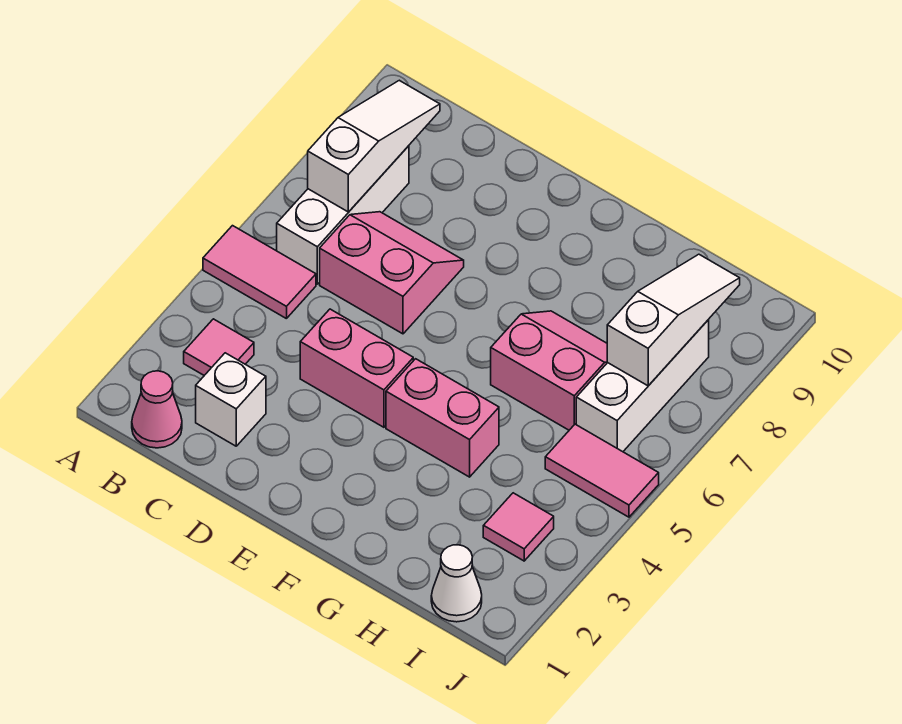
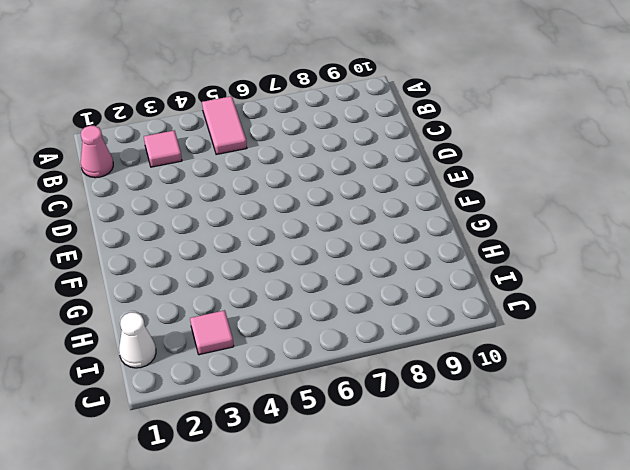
none -> white 1x3 brick [277,146,409,284]
none -> white 1x1 brick [196,353,266,446]
none -> pink 2x2 slope [320,212,464,334]

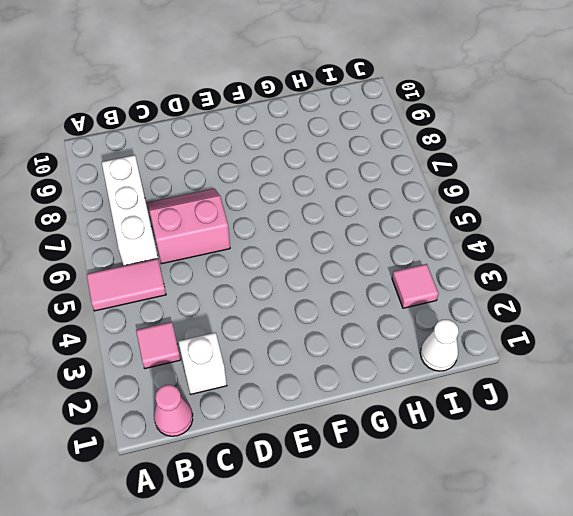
none -> pink 1x2 brick [300,309,413,427]
none -> pink 1x2 brick [386,359,499,477]
none -> pink 2x2 slope [491,311,608,430]

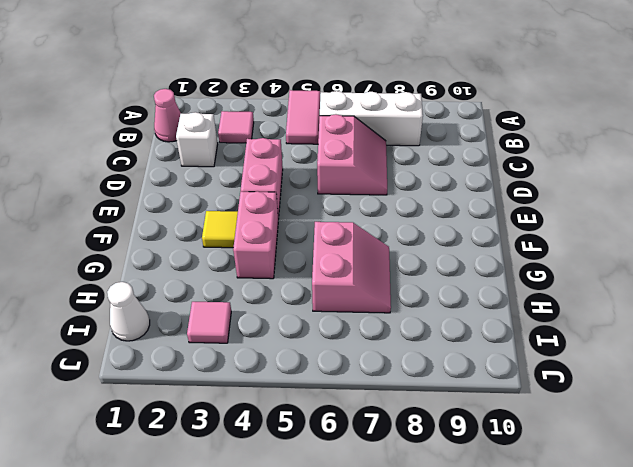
yellow 1x1 tile [202,211,238,248] -> none
none -> pink 1x2 tile [545,424,659,517]
none -> white 1x3 brick [576,320,709,452]
none -> white 1x3 slope [308,80,440,212]

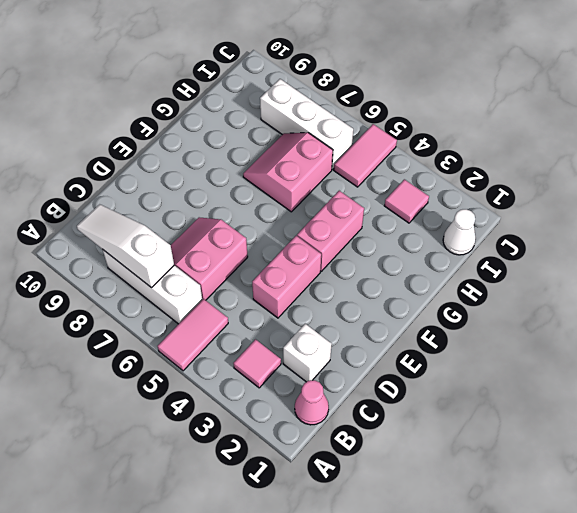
none -> white 1x3 slope [607,254,740,386]

